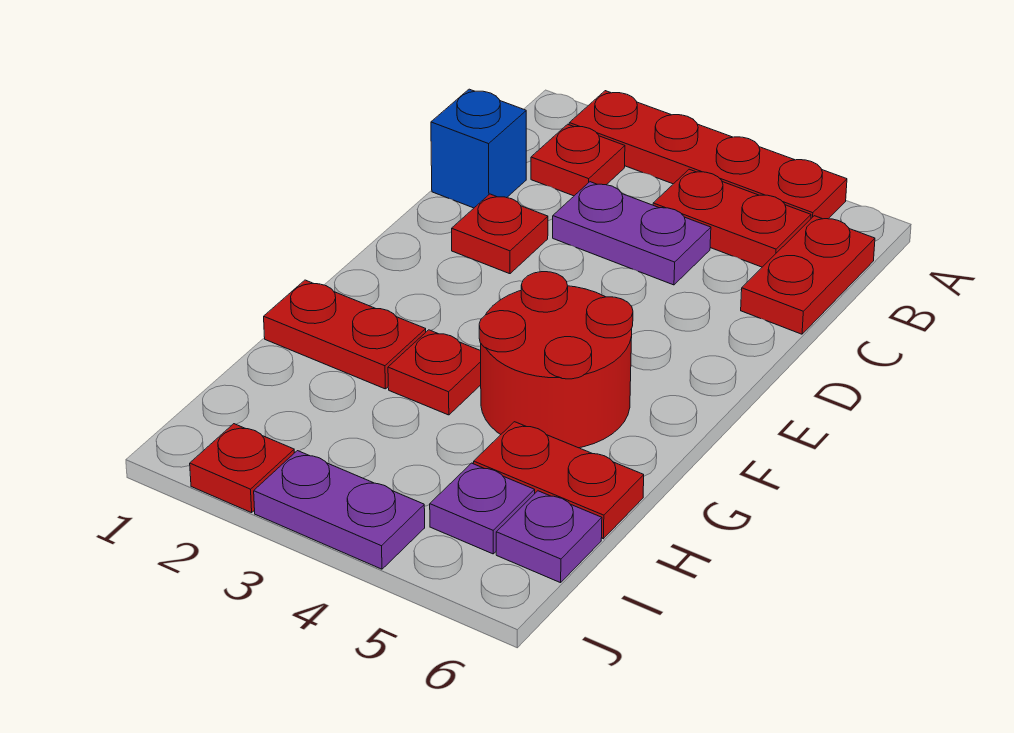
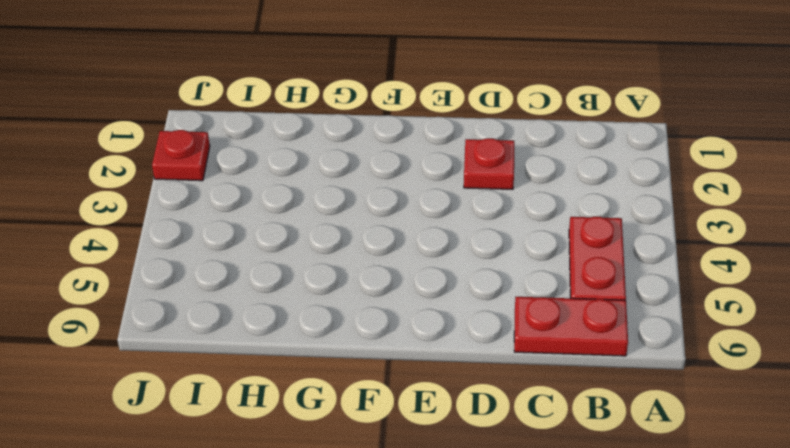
none -> red 1x4 plate [569,91,847,219]
none -> red 1x1 plate [531,124,625,196]
none -> blue 1x1 brick [431,89,526,208]

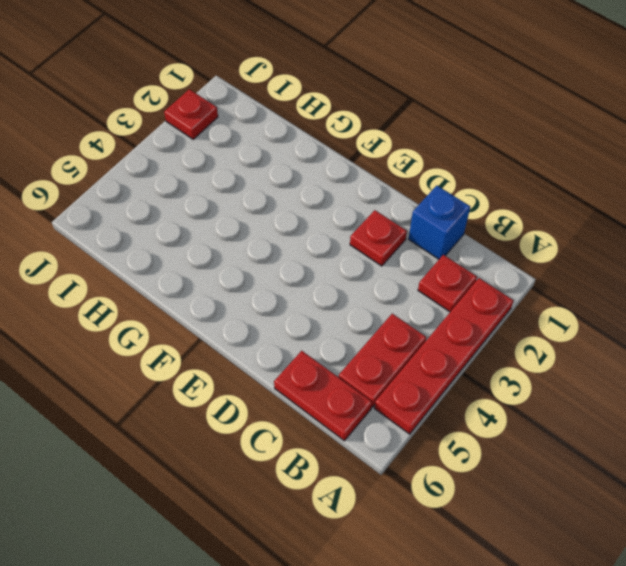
none -> purple 1x2 plate [553,182,711,285]
none -> red 2x2 round brick [479,272,633,448]
none -> red 1x2 plate [264,280,426,389]

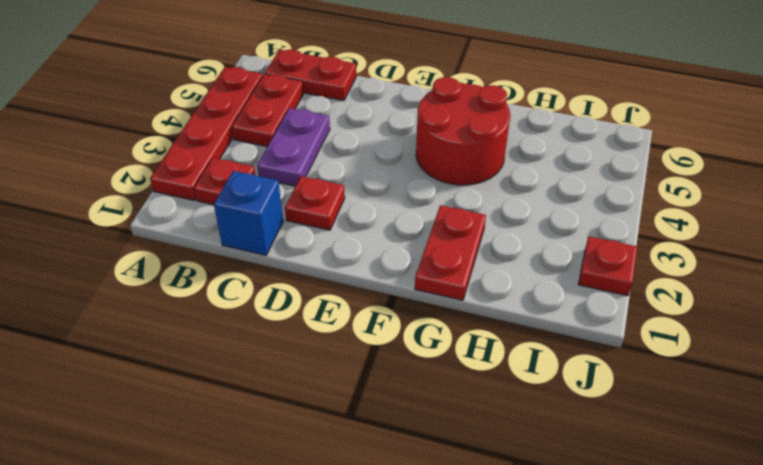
none -> red 1x1 plate [388,330,481,415]
none -> red 1x2 plate [474,422,644,539]
none -> purple 1x1 plate [430,463,535,554]

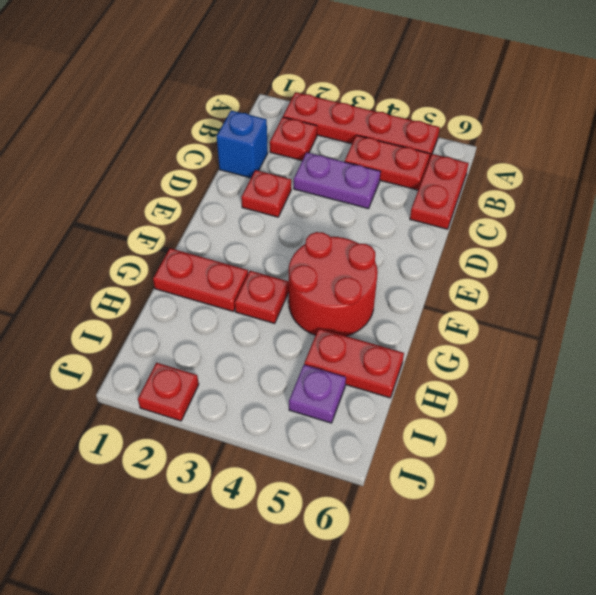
none -> purple 1x1 plate [496,491,602,583]
none -> purple 1x2 plate [254,451,425,569]

